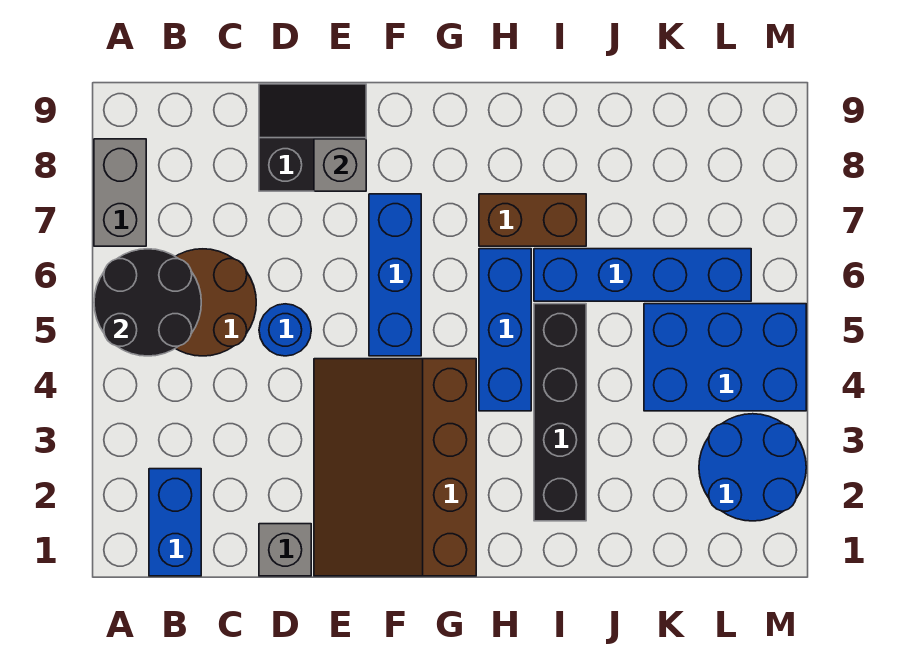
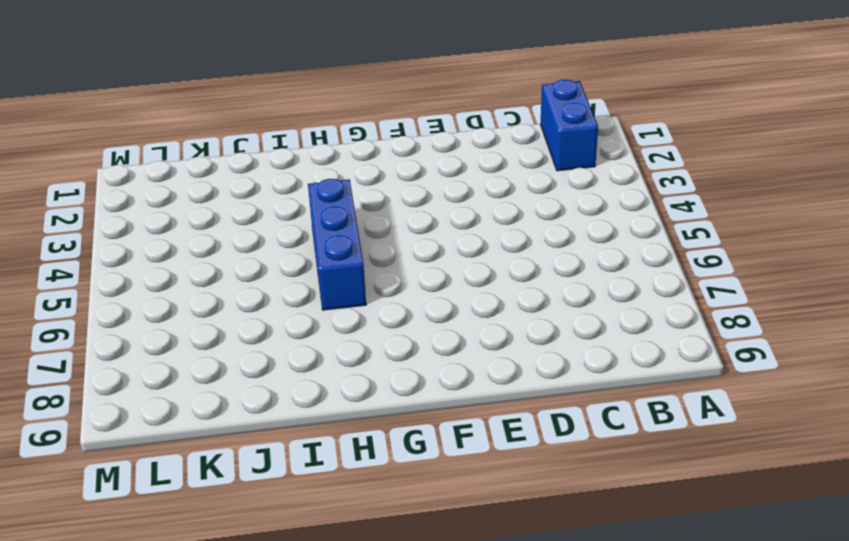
none -> grey 1x2 brick [94,139,146,246]
none -> brown 2x2 round brick [176,249,256,356]
none -> grey 1x1 brick [259,524,311,576]

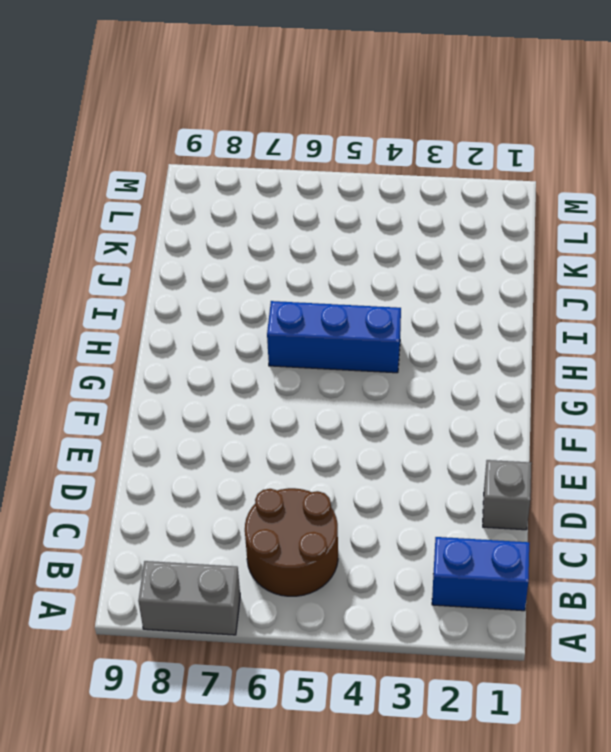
none -> blue 1x1 round brick [259,304,311,356]
none -> black 2x2 slope [259,84,366,191]
none -> brown 3x4 slope [314,359,476,576]

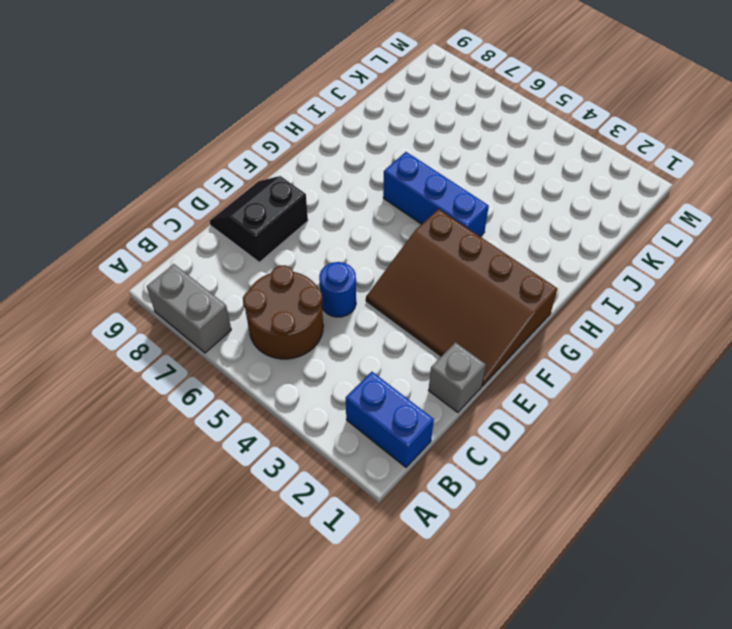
none -> blue 1x3 brick [369,194,421,356]
none -> brown 1x2 brick [479,194,586,246]
none -> black 1x4 brick [534,304,586,521]

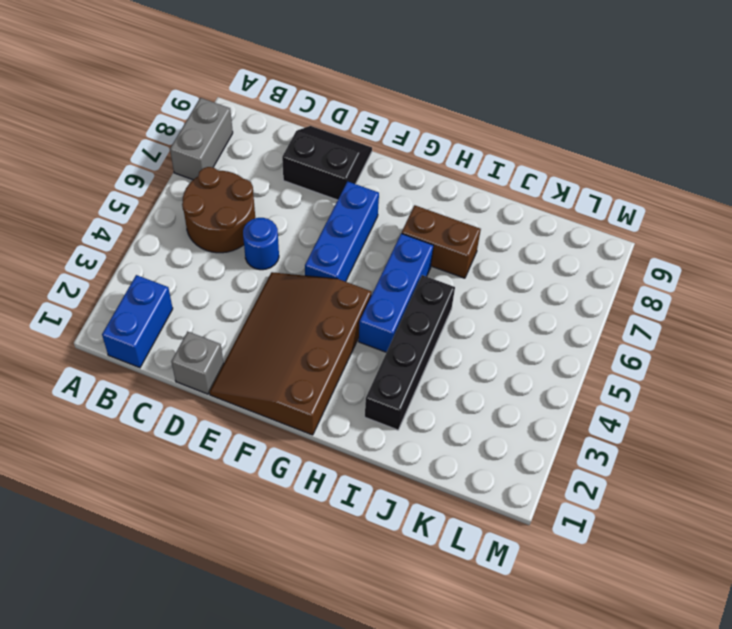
none -> blue 1x4 brick [534,249,751,301]
none -> blue 2x3 brick [644,304,806,411]
none -> blue 2x2 round brick [699,414,806,521]

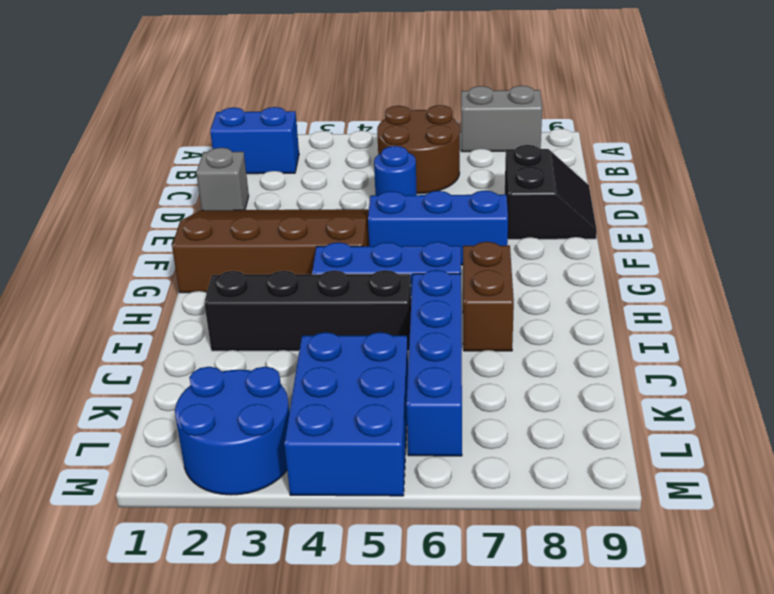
none -> black 2x2 round brick [94,249,201,356]
none -> grey 1x1 brick [314,139,366,191]

